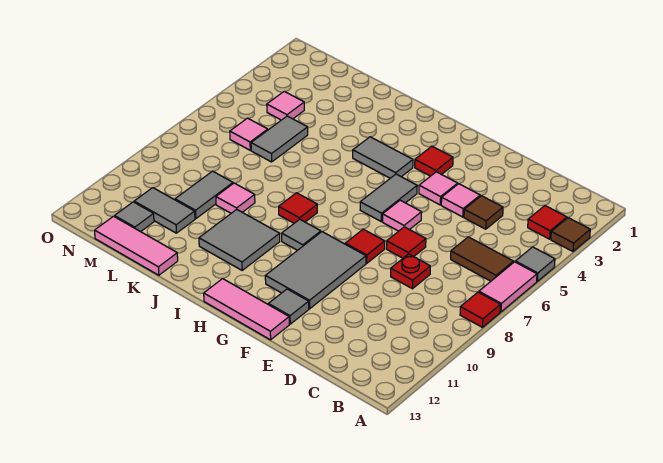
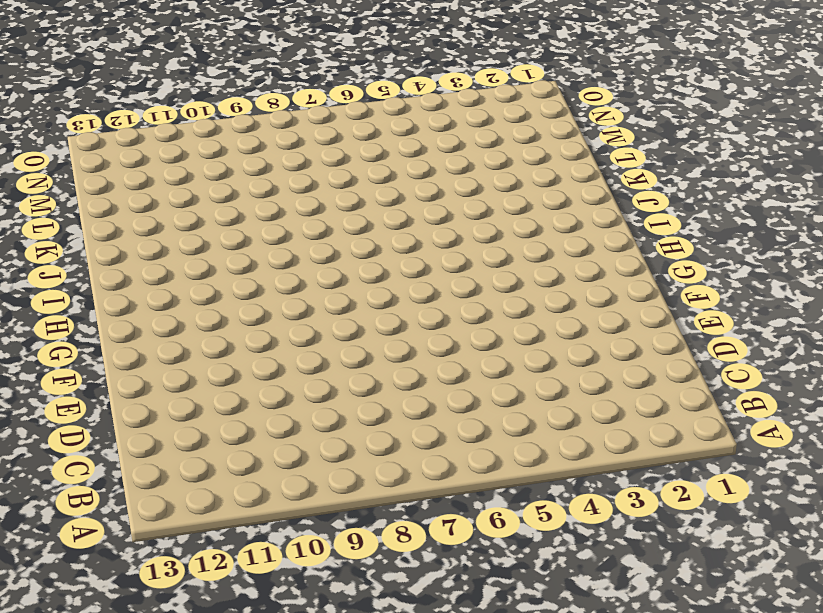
none -> brown 1x1 tile [551,218,590,251]
none -> grey 1x1 tile [515,247,555,281]
none -> pink 1x2 tile [479,262,537,312]
none -> red 1x1 tile [460,292,500,327]

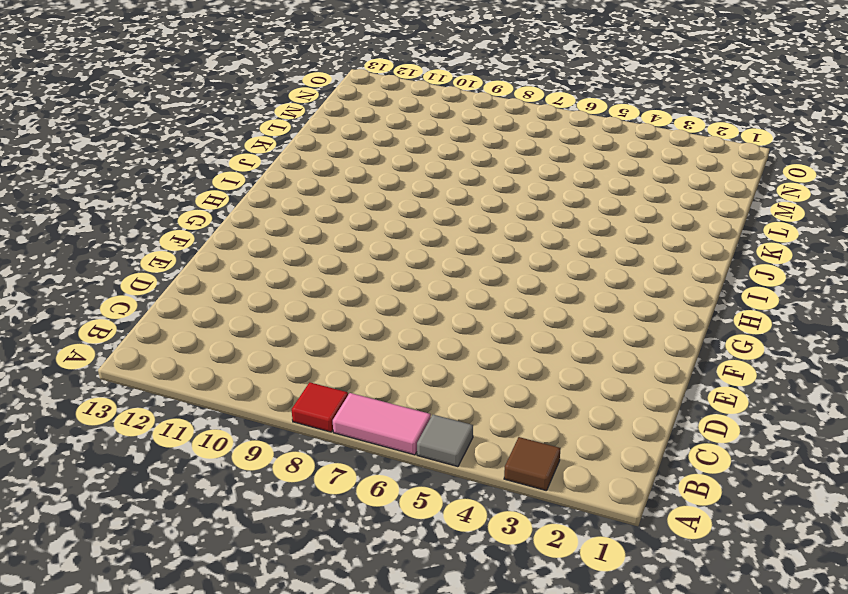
none -> red 1x1 tile [528,206,567,239]
none -> brown 1x2 tile [451,237,513,281]
none -> brown 1x1 tile [464,196,503,229]
none -> red 1x1 plate [391,254,430,289]

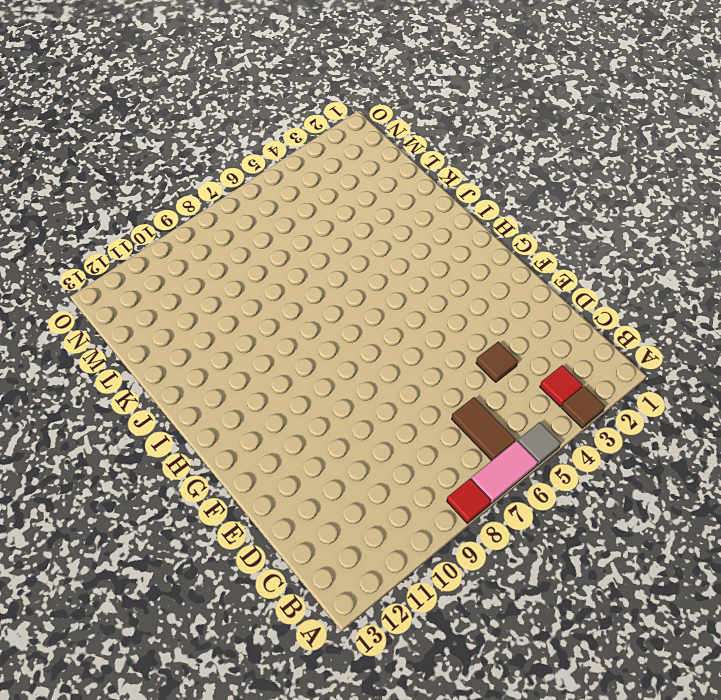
none -> red 1x1 plate [391,254,430,289]
none -> pink 1x1 tile [441,184,480,217]
none -> red 1x1 tile [387,227,426,258]
none -> pink 1x1 tile [419,172,458,205]

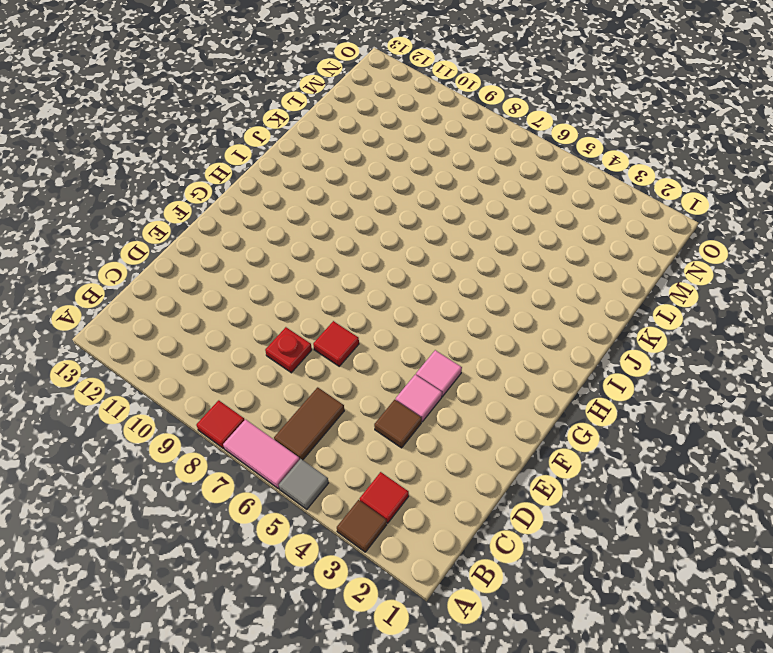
none -> pink 1x1 tile [382,200,422,231]
none -> red 1x1 tile [345,229,385,263]
none -> grey 2x3 tile [265,232,366,309]
none -> grey 1x1 tile [268,289,309,324]

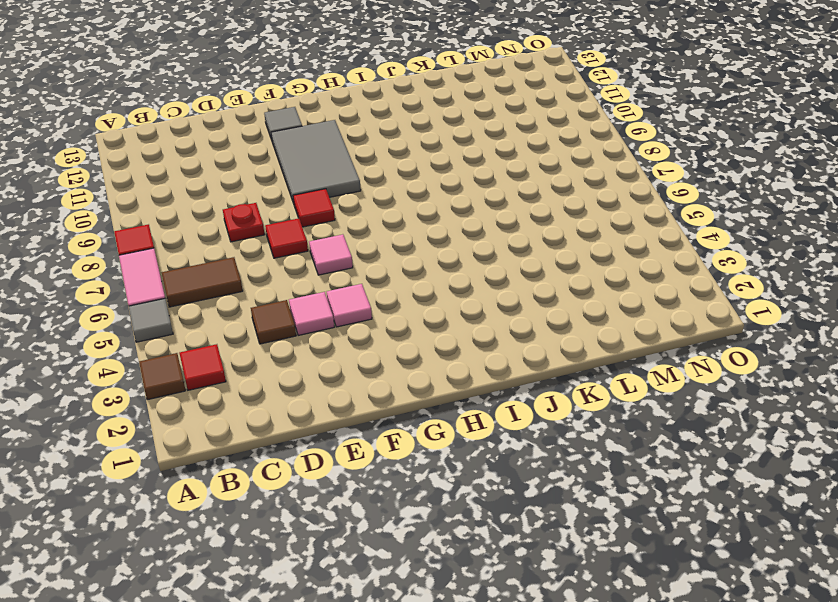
none -> pink 1x3 tile [204,279,289,340]
none -> red 1x1 tile [415,146,453,176]
none -> grey 1x2 tile [360,174,417,222]
none -> grey 1x2 tile [353,137,413,178]

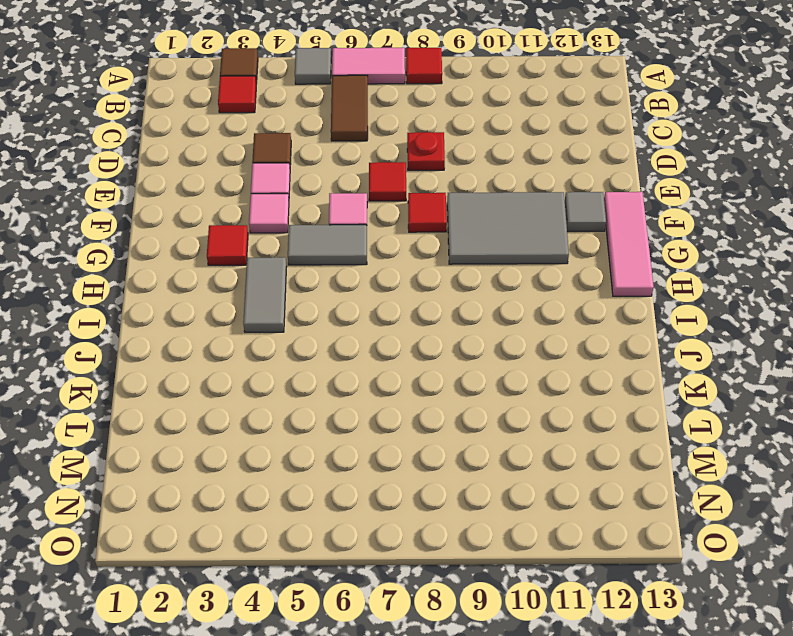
none -> grey 1x1 tile [282,219,321,250]
none -> red 1x1 tile [279,193,317,223]
none -> grey 2x2 tile [199,209,280,270]
none -> pink 1x1 tile [216,183,255,213]

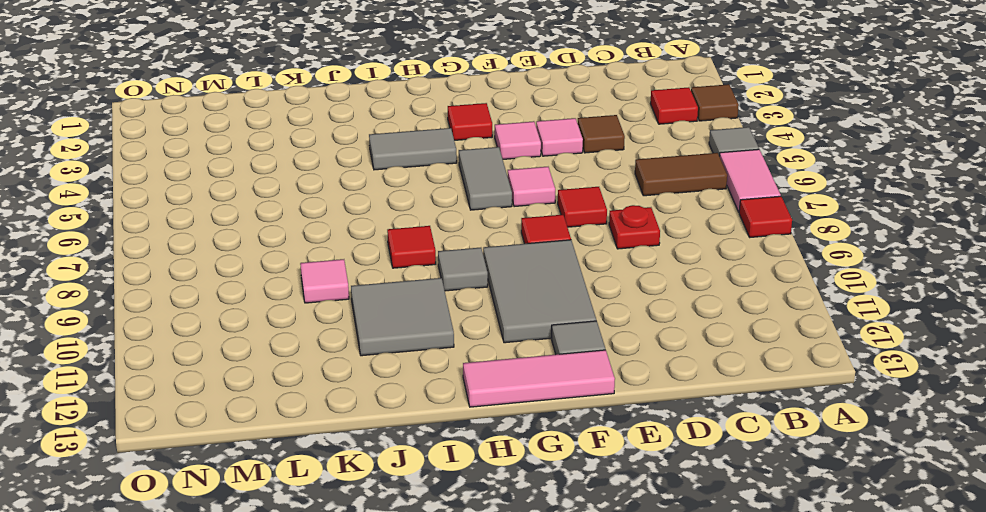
none -> pink 1x3 tile [95,216,178,275]
none -> grey 1x2 tile [251,116,308,162]
none -> grey 1x2 tile [175,171,233,219]
none -> grey 1x2 tile [134,188,195,233]

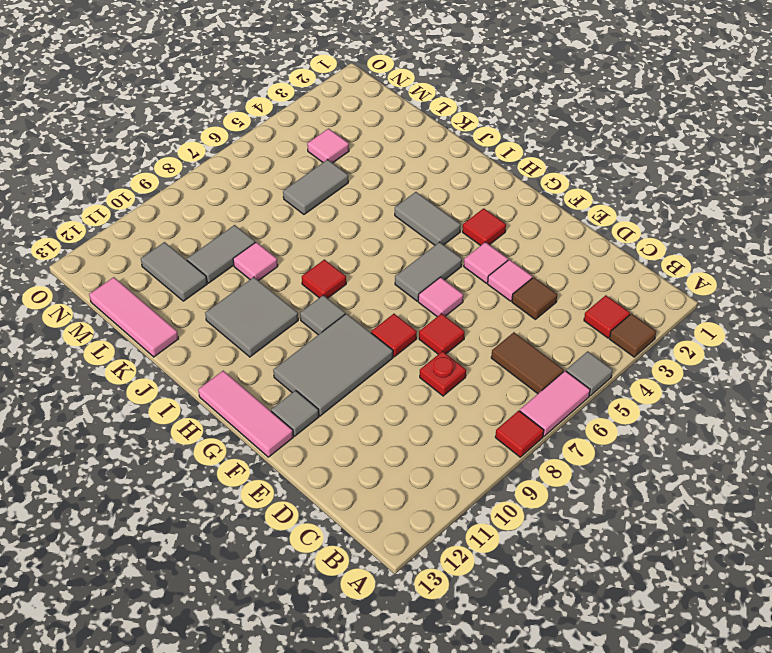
none -> pink 1x1 tile [230,118,268,150]
none -> grey 1x1 tile [114,202,154,232]

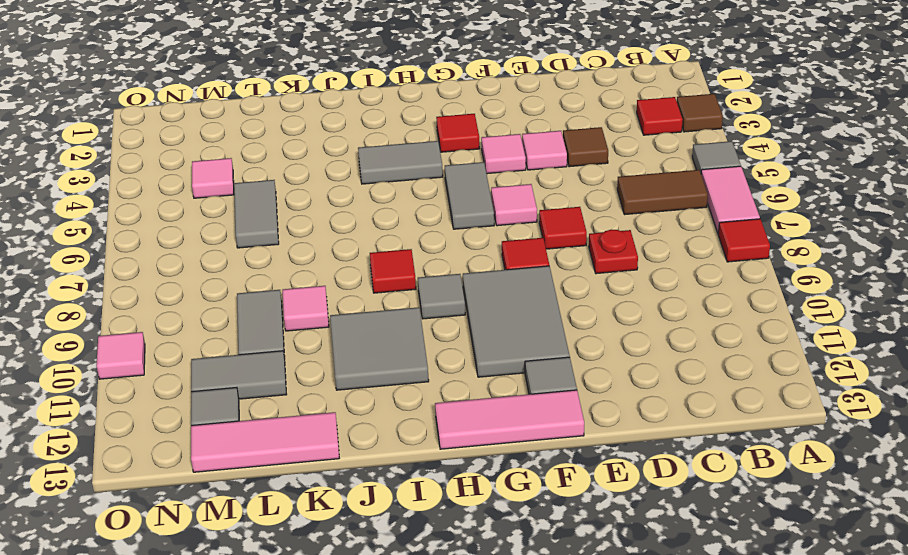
pink 1x1 tile [97,332,145,379] -> pink 1x1 tile moved to [230,118,268,150]

